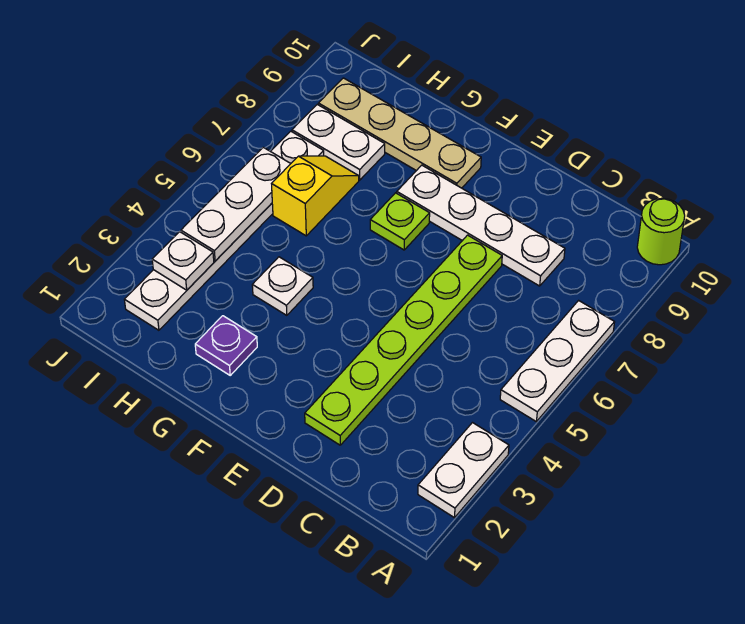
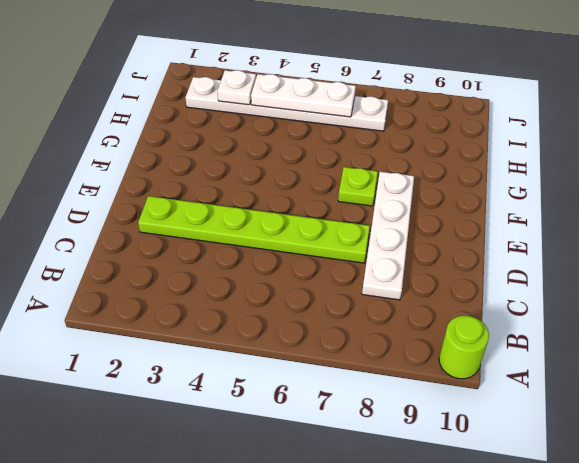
none -> white 1x2 plate [418,423,509,518]
none -> white 1x3 plate [500,301,615,422]
none -> tan 1x4 plate [318,78,481,188]

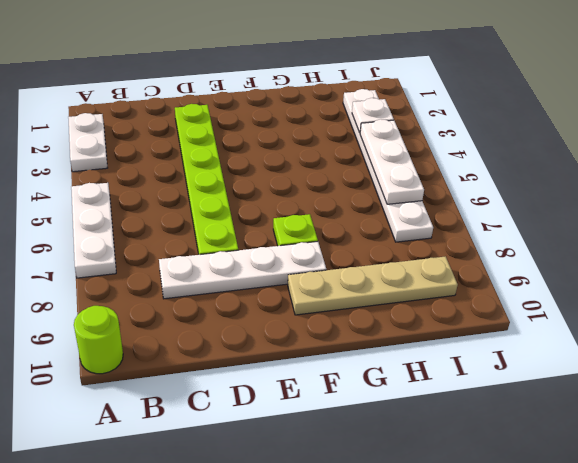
none -> purple 1x1 plate [195,316,257,375]
none -> white 1x1 plate [252,257,313,315]
none -> yellow 1x2 slope [272,156,359,236]

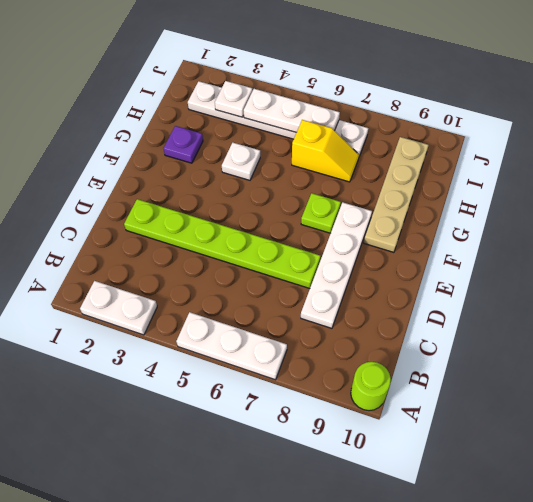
none -> white 1x2 plate [292,104,385,180]

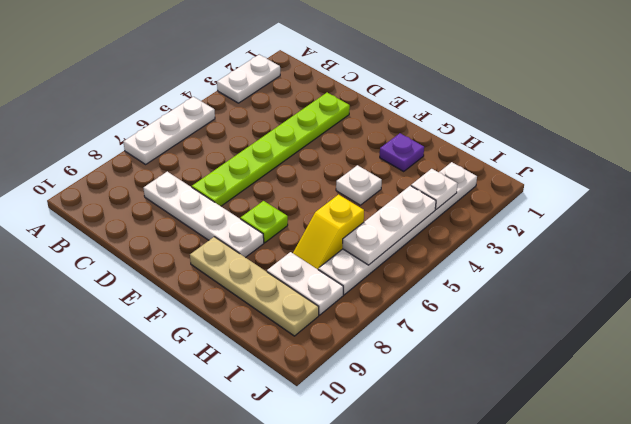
none -> lime 1x1 round brick [637,198,685,265]

